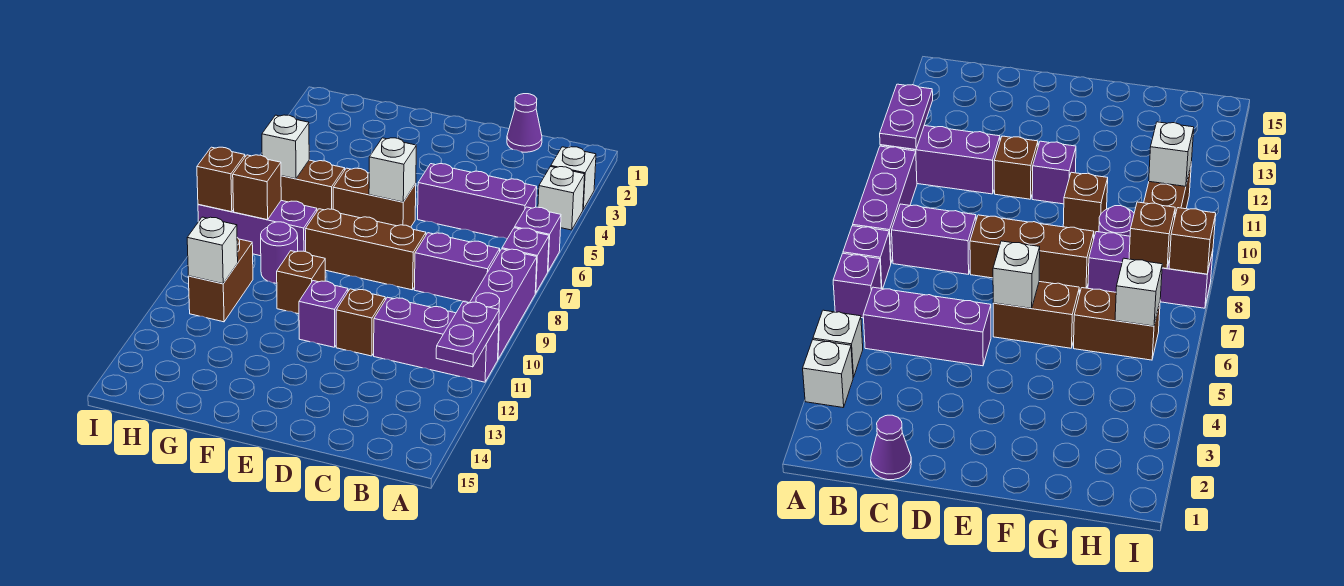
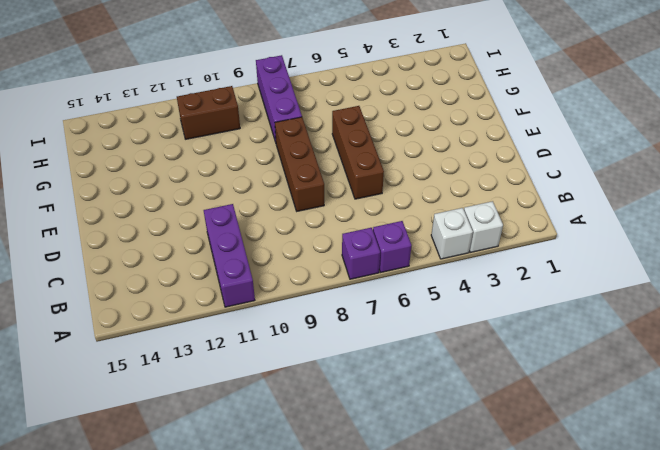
brown 1x3 brick [332,106,384,199] -> brown 1x2 brick [333,168,416,227]
none -> purple 1x3 brick [470,249,537,359]
none -> purple 1x3 brick [418,164,537,239]
none -> purple 1x2 brick [414,233,500,303]

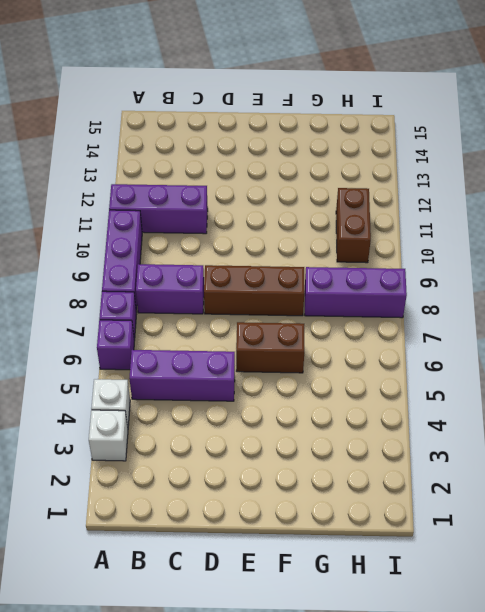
none -> purple 1x1 cone [507,94,542,152]
none -> brown 1x1 brick [336,289,385,356]
none -> purple 1x1 brick [299,281,348,347]

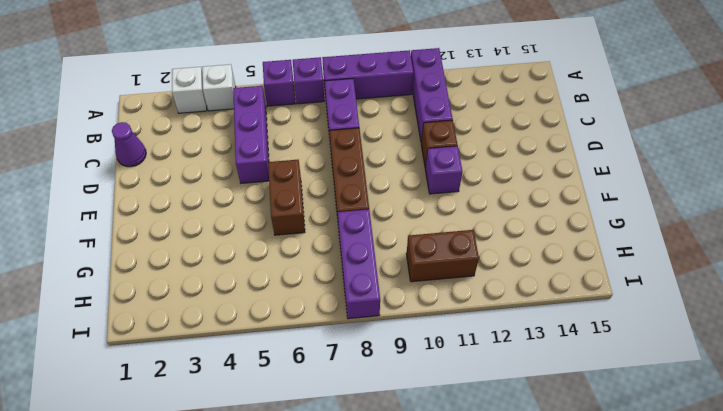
none -> brown 1x1 brick [277,251,325,314]
none -> brown 1x2 brick [281,160,345,211]
none -> purple 1x1 round brick [261,222,298,283]

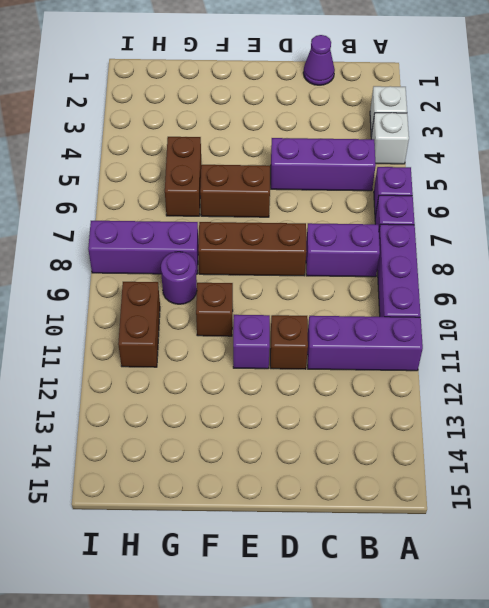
brown 1x2 brick [165,137,201,216] -> brown 1x2 brick turned to [281,160,345,211]
none -> purple 1x2 plate [436,302,499,367]
none -> white 1x1 brick [369,138,416,202]
none -> white 1x1 brick [262,115,309,179]

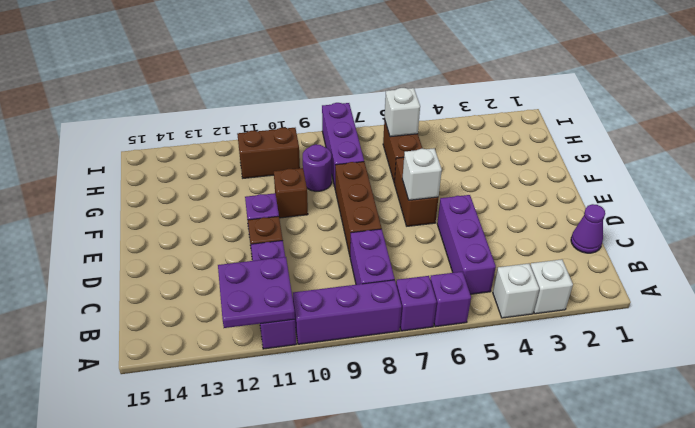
purple 2x2 plate [218,257,295,328] -> purple 1x2 plate [436,302,499,367]
none -> brown 1x1 brick [233,155,281,220]
none -> white 1x1 brick [187,217,238,284]
none -> brown 1x1 brick [197,147,245,212]

